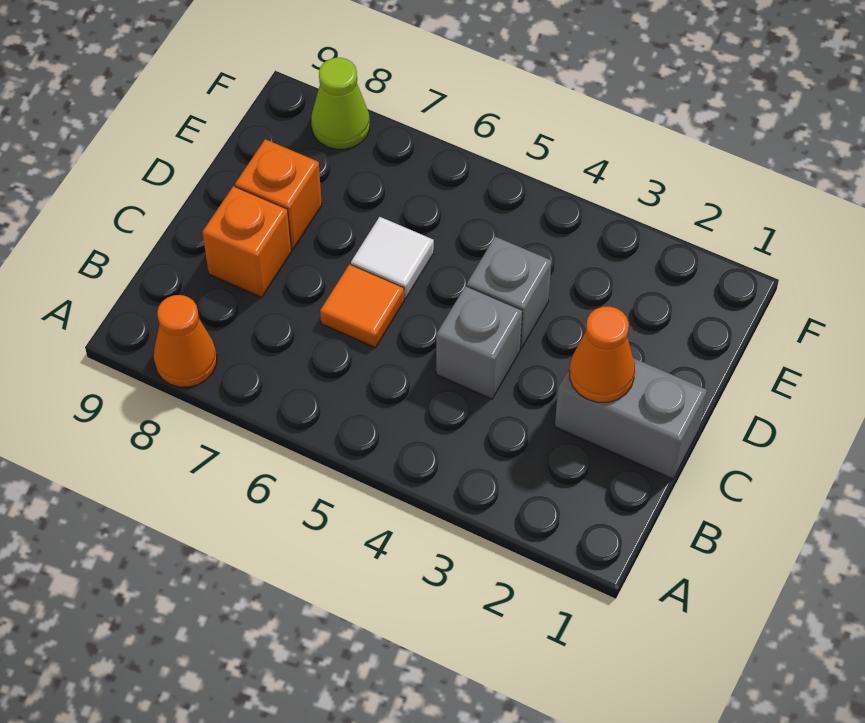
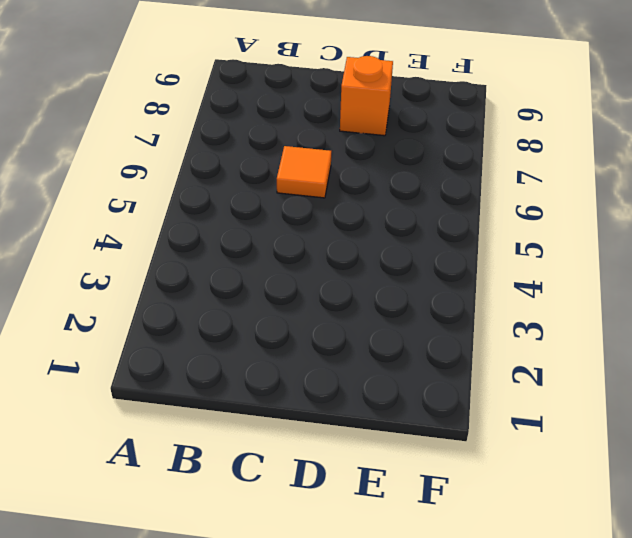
none -> orange 1x1 cone [154,295,217,387]
none -> grey 1x2 brick [555,358,707,479]

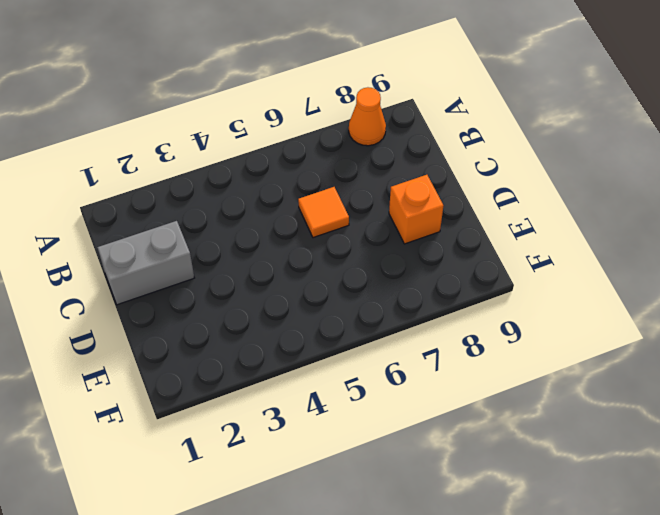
none -> grey 1x1 brick [436,286,522,399]
none -> orange 1x1 brick [202,186,291,297]

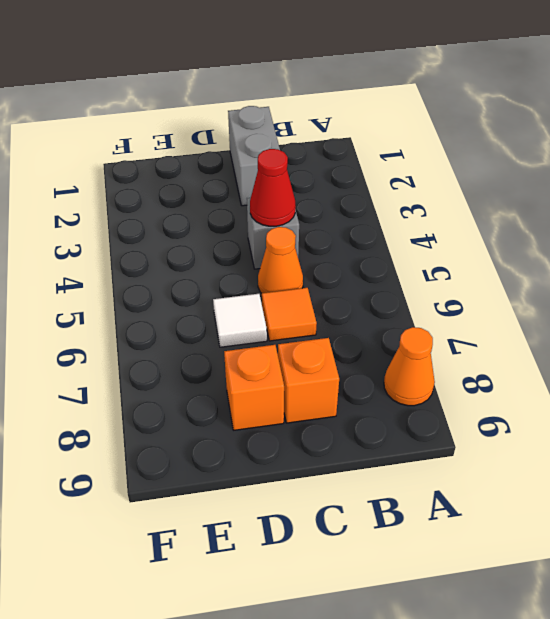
red 1x1 cone [250,149,296,226] -> none
orange 1x1 cone [258,227,303,293] -> orange 1x1 cone moved to [569,306,635,402]
none -> grey 1x1 brick [467,237,551,349]
none -> lime 1x1 cone [311,58,370,149]

